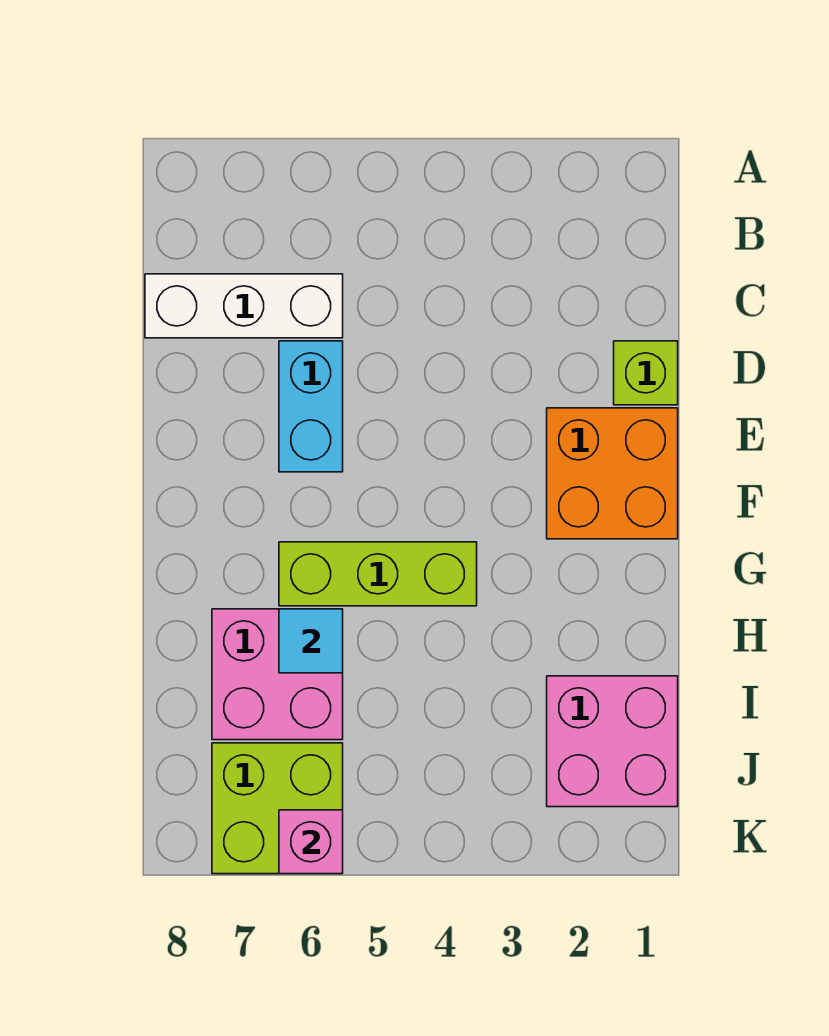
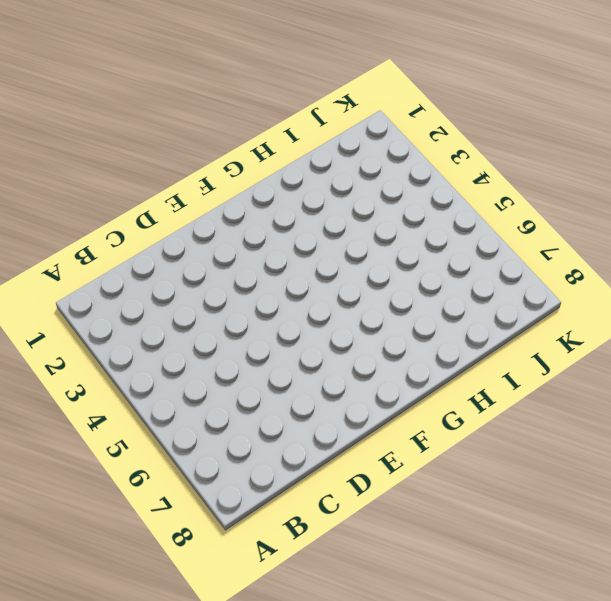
none -> white 1x3 brick [145,274,343,338]
none -> lime 1x1 brick [614,341,678,405]

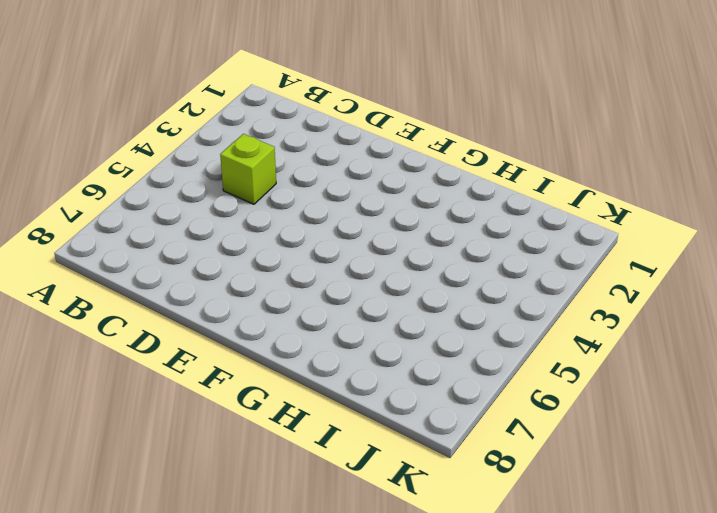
lime 1x1 brick [220,134,276,204] -> lime 1x1 brick moved to [614,341,678,405]
none -> white 1x3 brick [145,274,343,338]
none -> cyan 1x2 brick [279,341,343,472]

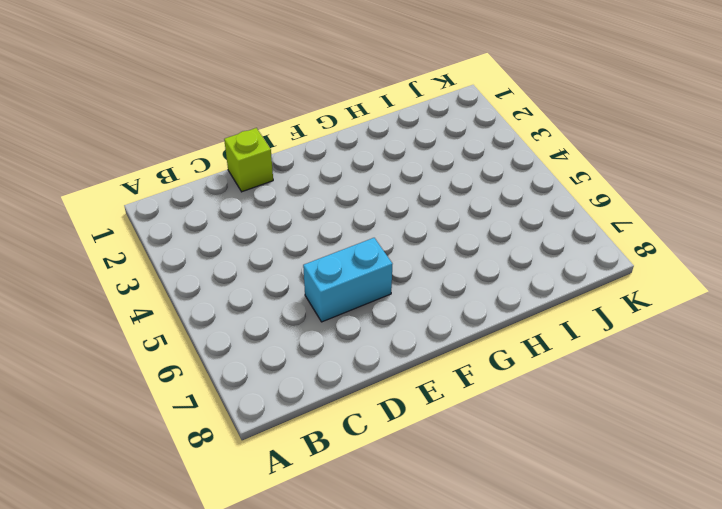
none -> white 1x3 brick [145,274,343,338]
none -> orange 2x2 brick [547,408,678,539]

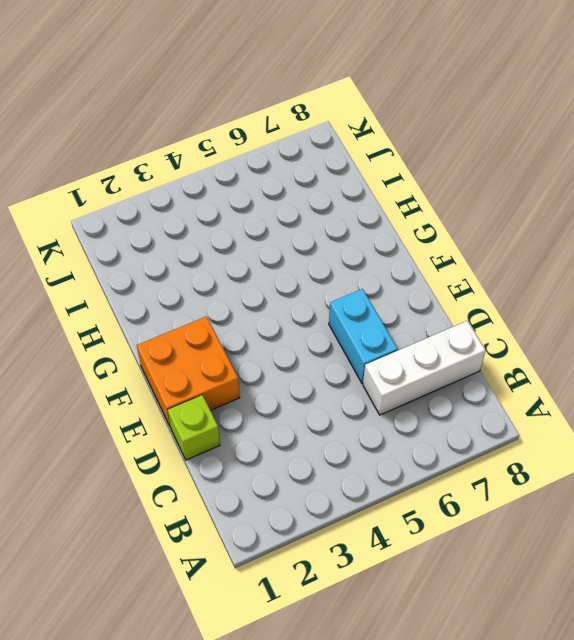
none -> lime 1x3 brick [279,542,477,606]
none -> pink 2x2 brick [212,609,343,740]

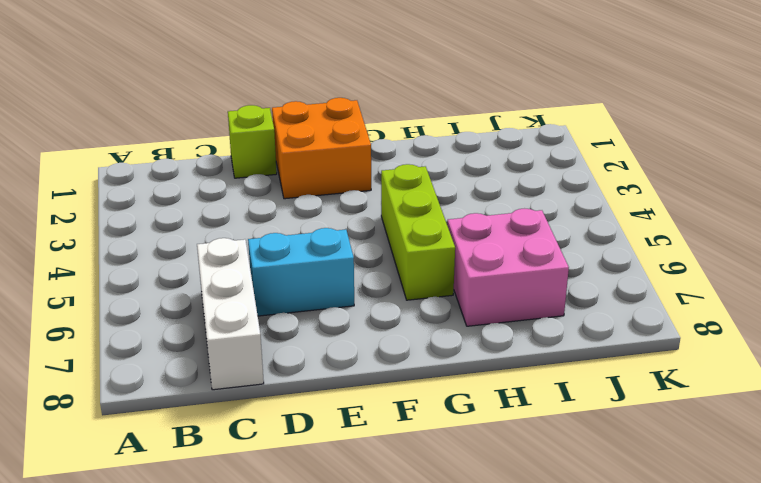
none -> pink 2x2 brick [547,676,678,807]
none -> lime 2x2 brick [212,743,343,874]

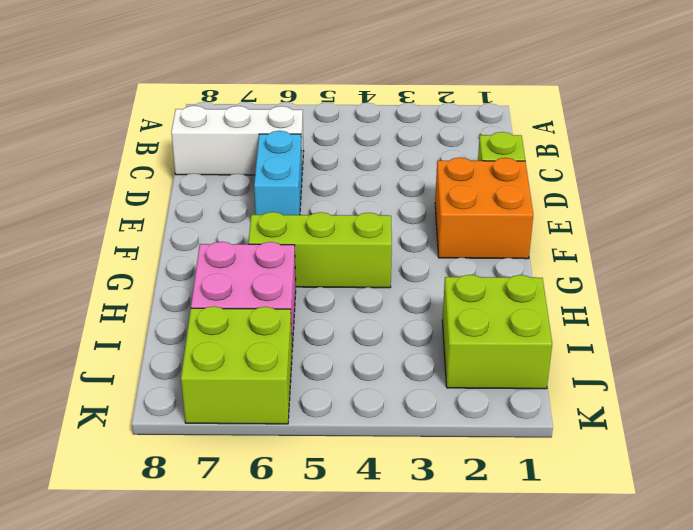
lime 2x2 brick [442,275,552,389] -> pink 2x2 brick [547,676,678,807]
none -> cyan 1x1 tile [279,609,343,673]
none -> pink 1x1 brick [279,810,343,874]

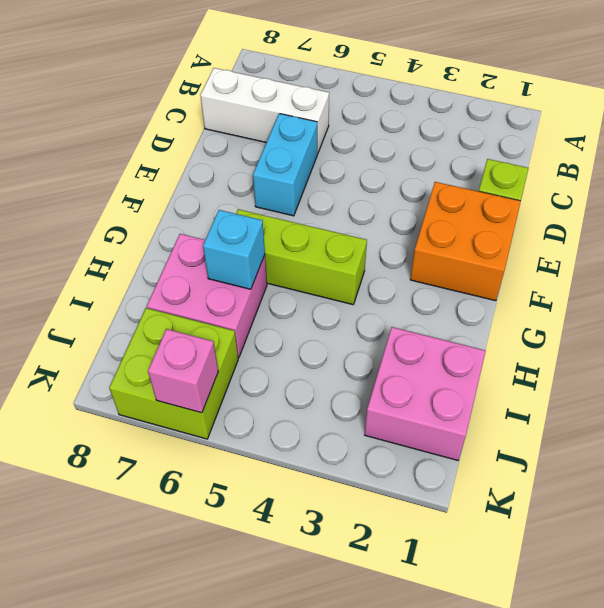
cyan 1x1 brick [203,210,265,289] -> cyan 1x1 tile [279,609,343,673]

